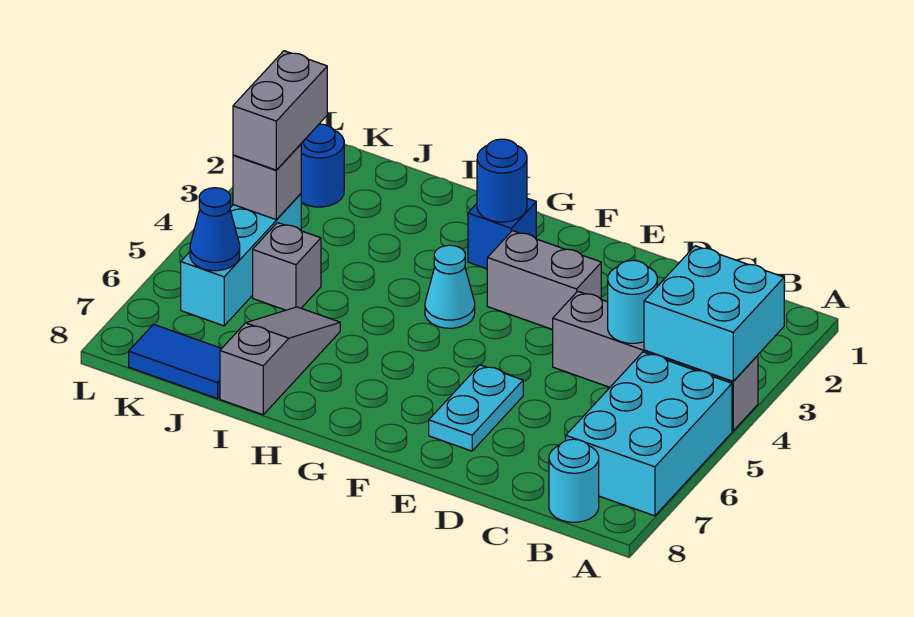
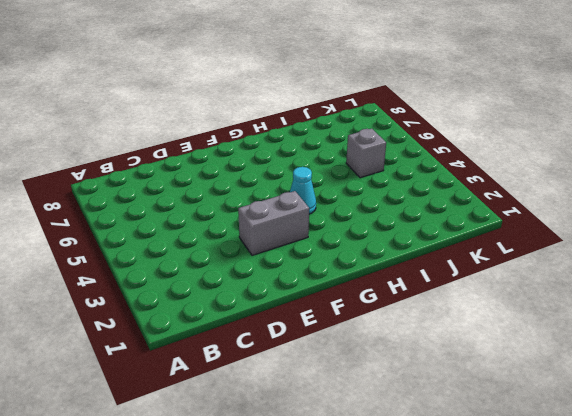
none -> grey 1x4 brick [553,291,758,431]
none -> cyan 2x3 brick [566,352,732,516]
none -> cyan 1x1 round brick [549,439,599,522]

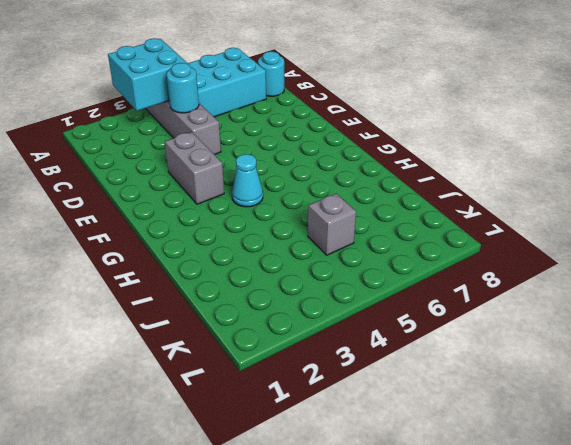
none -> cyan 1x2 plate [429,365,523,451]
none -> blue 1x1 brick [468,198,536,269]
none -> grey 1x3 slope [220,307,340,415]

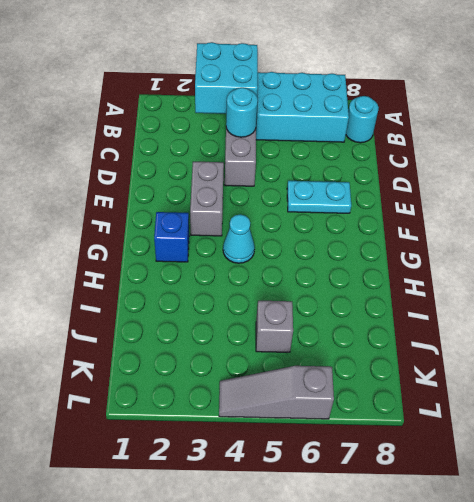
grey 1x3 slope [219,366,334,419] -> grey 1x3 slope moved to [220,307,340,415]
none -> blue 1x2 tile [129,324,222,399]
none -> blue 1x1 round brick [301,124,344,207]
none -> cyan 1x3 brick [181,194,301,326]

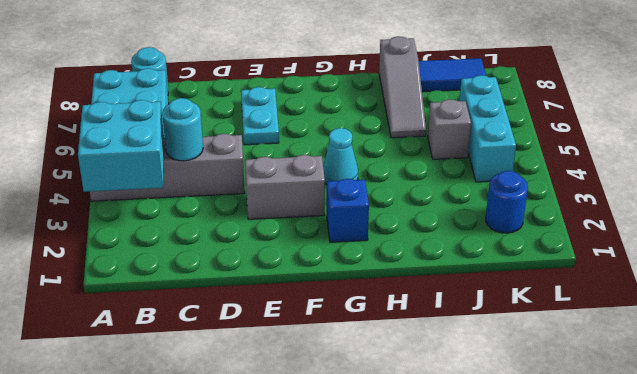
none -> blue 1x1 round brick [477,139,527,222]
none -> grey 1x1 brick [233,144,301,220]
none -> blue 1x1 cone [190,188,240,271]

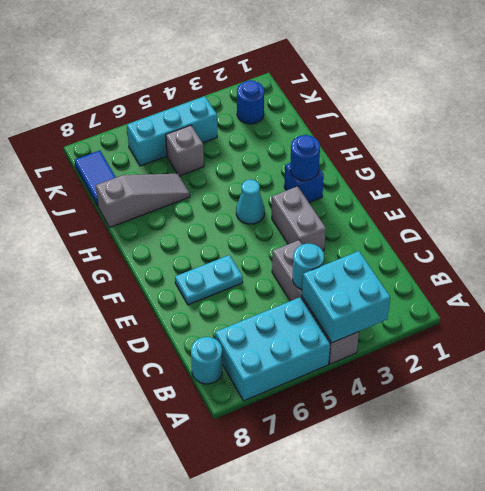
none -> grey 1x1 brick [233,144,301,220]
none -> blue 1x1 cone [190,188,240,271]
none -> grey 1x2 brick [233,51,327,170]

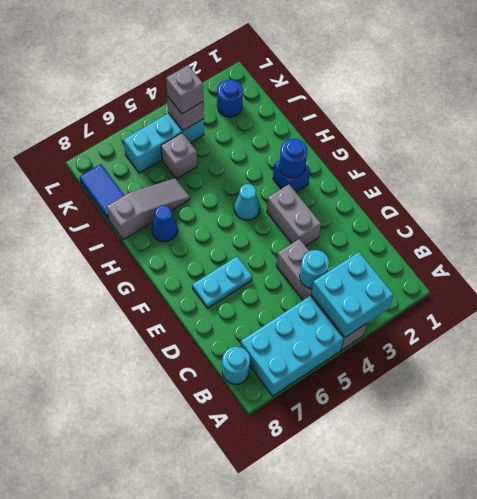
blue 1x1 cone [152,205,178,242] -> blue 1x1 cone moved to [190,188,240,271]
grey 1x1 brick [166,65,203,114] -> grey 1x2 brick [233,51,327,170]

